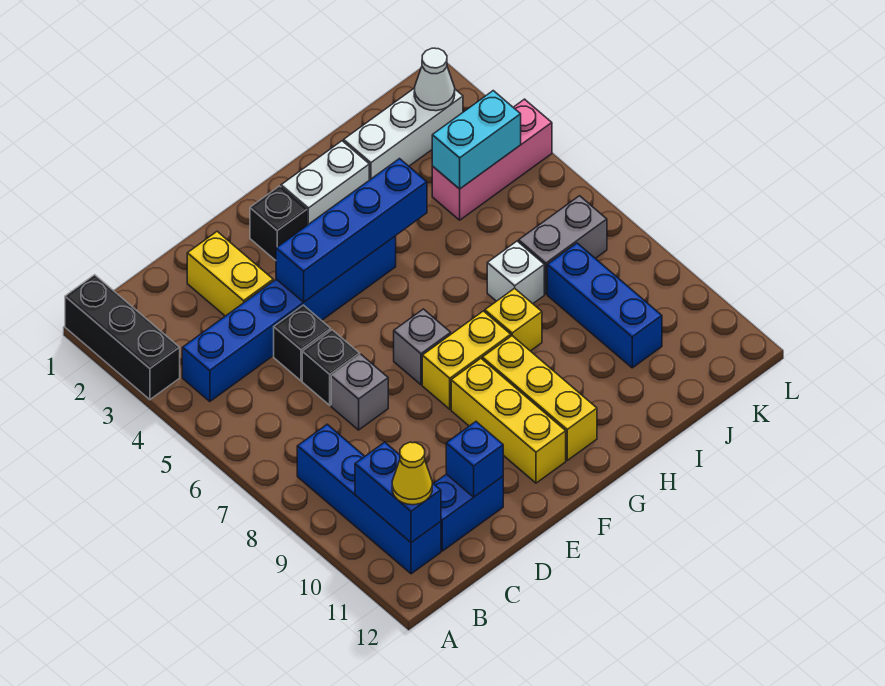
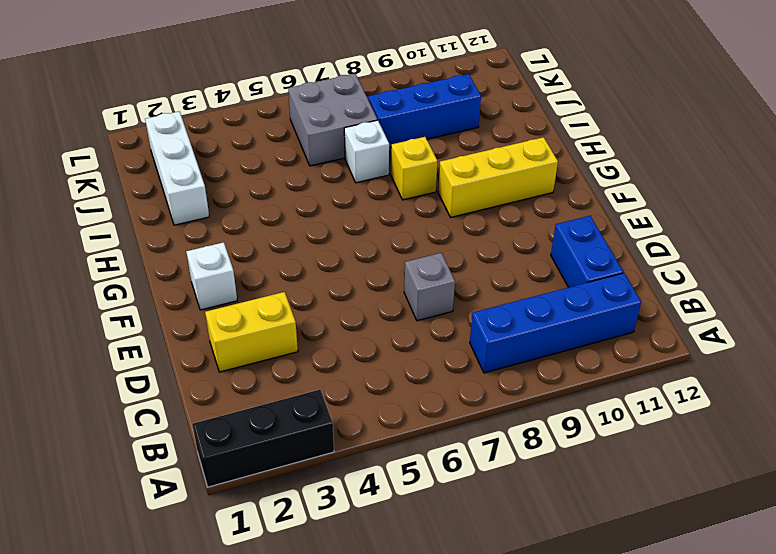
white 1x1 brick [186,242,237,310] -> black 1x1 brick [250,186,307,260]
grey 2x2 brick [288,74,377,166] -> grey 1x2 brick [519,196,607,294]
none -> blue 1x6 brick [182,236,396,402]
none -> black 1x1 brick [274,305,331,381]
none -> black 1x1 brick [302,330,360,405]

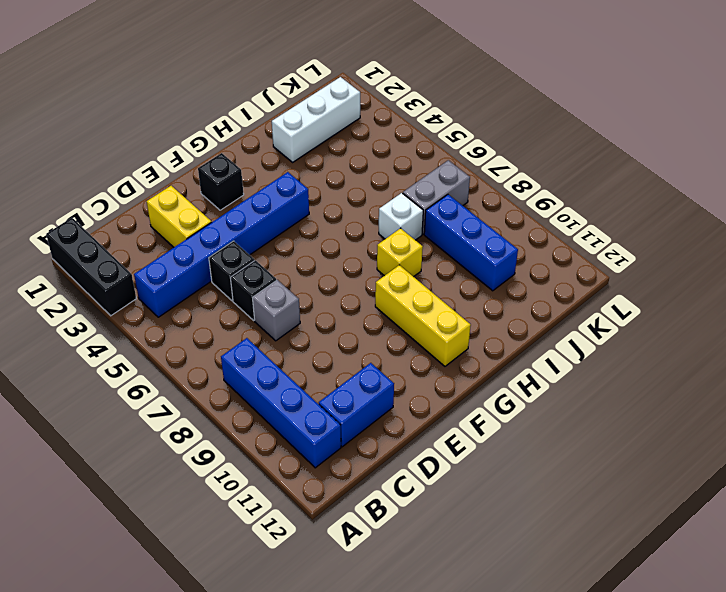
none -> grey 1x1 brick [394,309,451,385]
none -> yellow 1x2 brick [422,311,511,409]
none -> yellow 1x3 brick [451,358,566,483]

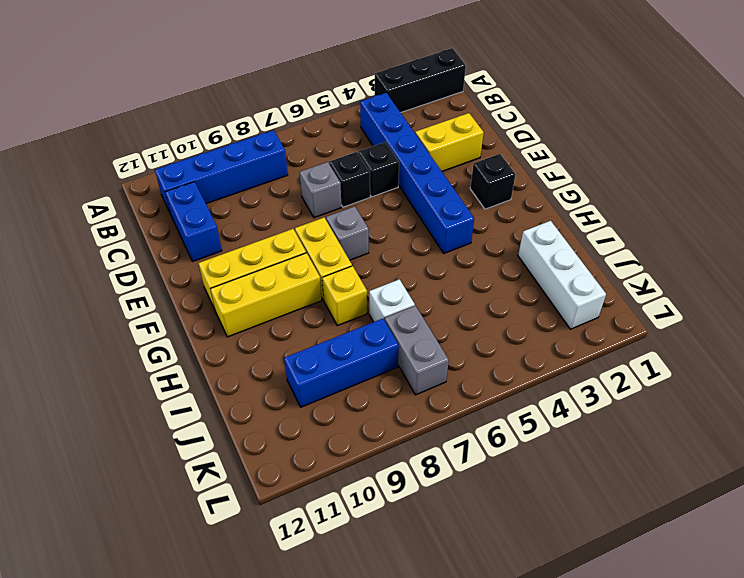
none -> white 1x2 brick [281,141,369,225]
none -> pink 1x3 brick [432,99,552,220]
none -> blue 1x2 brick [355,442,441,543]

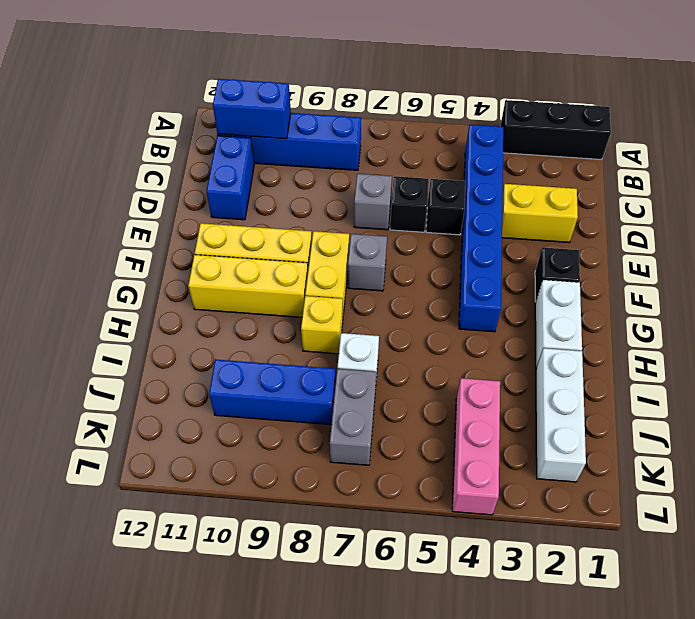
none -> blue 1x1 brick [446,422,503,497]
none -> blue 1x4 brick [276,159,427,302]
none -> cyan 1x2 brick [432,91,521,189]

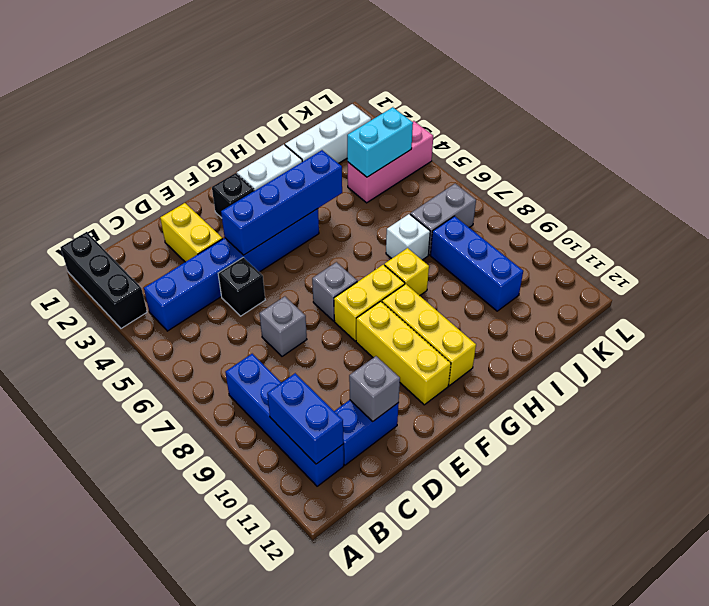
grey 1x1 brick [349,356,400,421] -> blue 1x1 brick [446,422,503,497]
none -> black 1x1 brick [302,330,360,405]
none -> white 1x1 cone [414,48,455,111]
none -> yellow 1x1 cone [392,442,432,505]

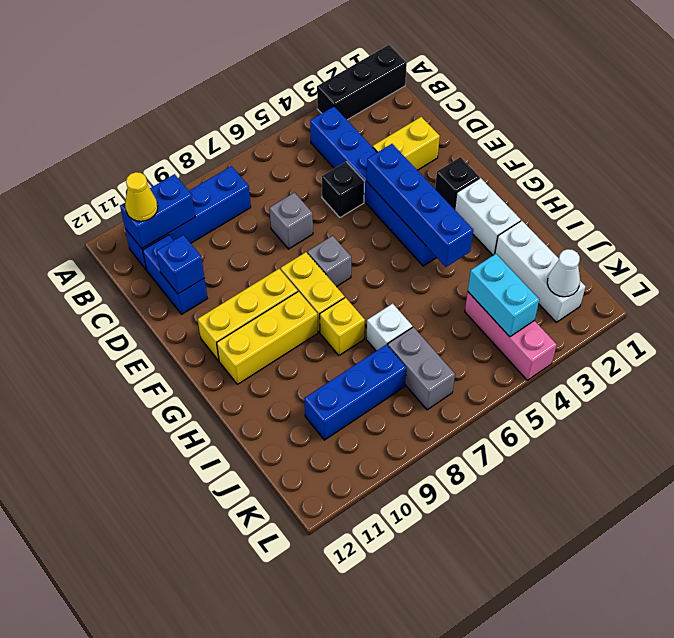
none -> black 1x1 brick [302,330,360,405]

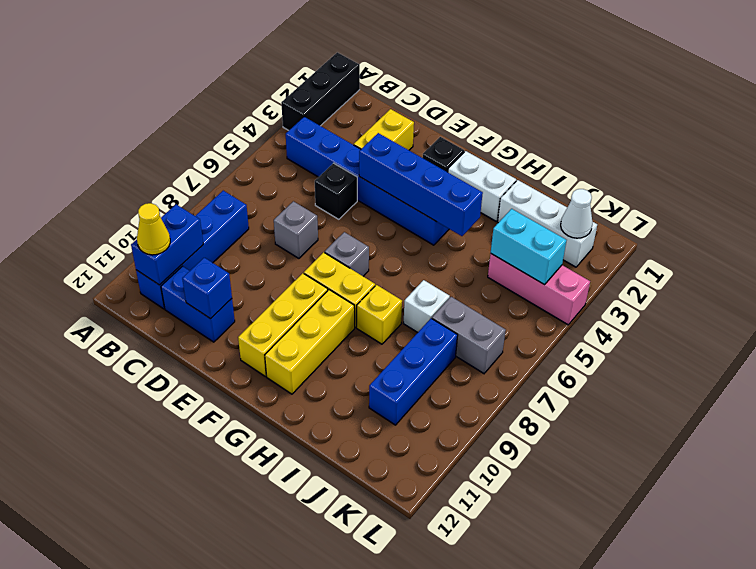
none -> black 1x1 brick [302,330,360,405]

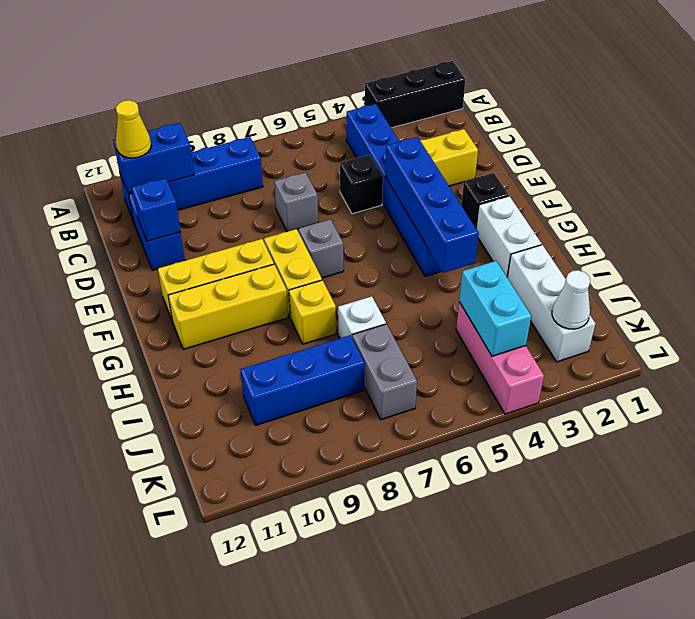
none -> black 1x1 brick [302,330,360,405]

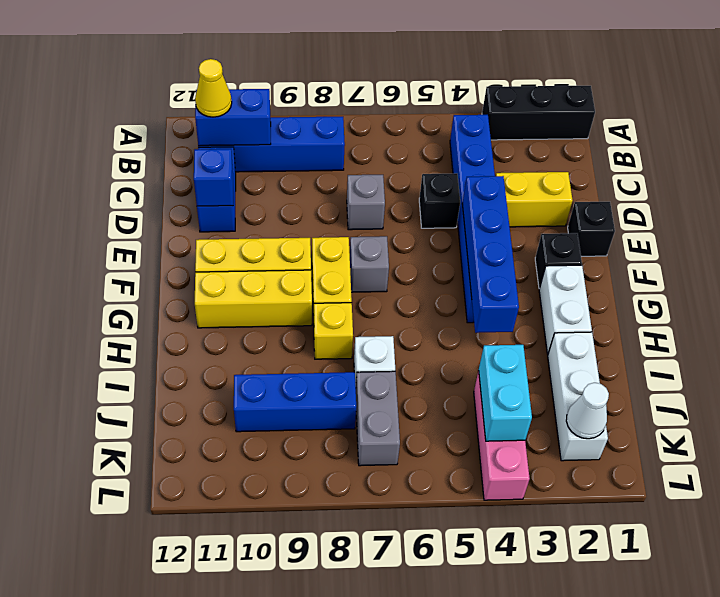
black 1x1 brick [568,202,615,256] -> black 1x1 brick moved to [302,330,360,405]

